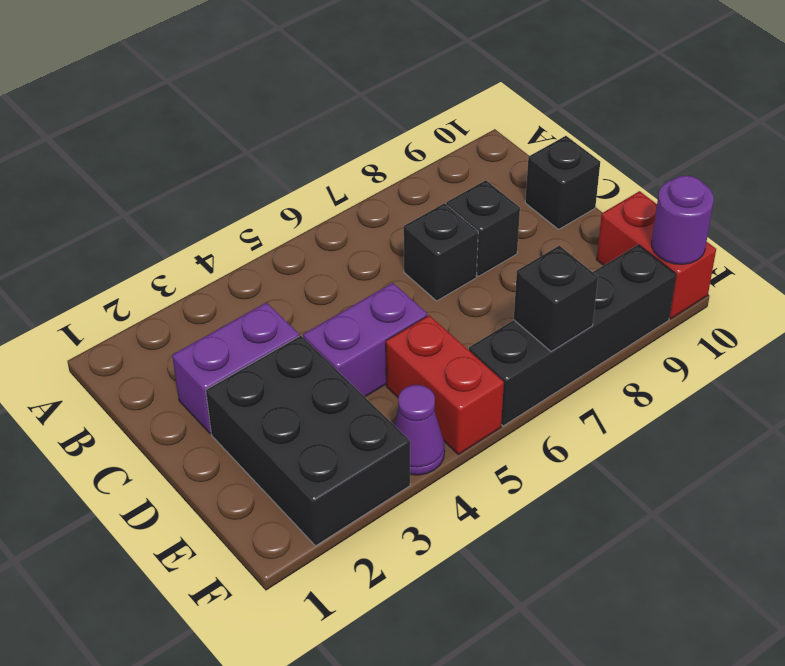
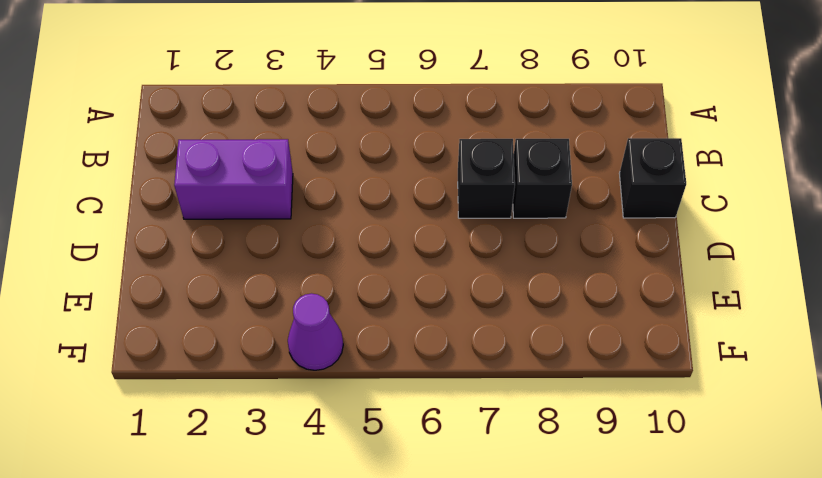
none -> black 2x3 brick [206,336,410,546]
none -> purple 1x2 brick [303,283,427,397]
none -> red 1x2 brick [386,315,504,455]

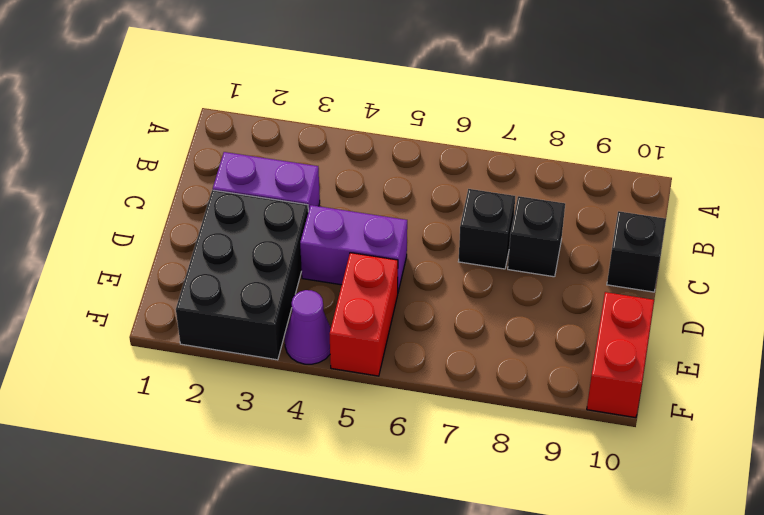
none -> black 1x4 brick [469,245,676,426]
none -> black 1x1 brick [514,246,598,351]
none -> purple 1x1 round brick [652,176,714,264]

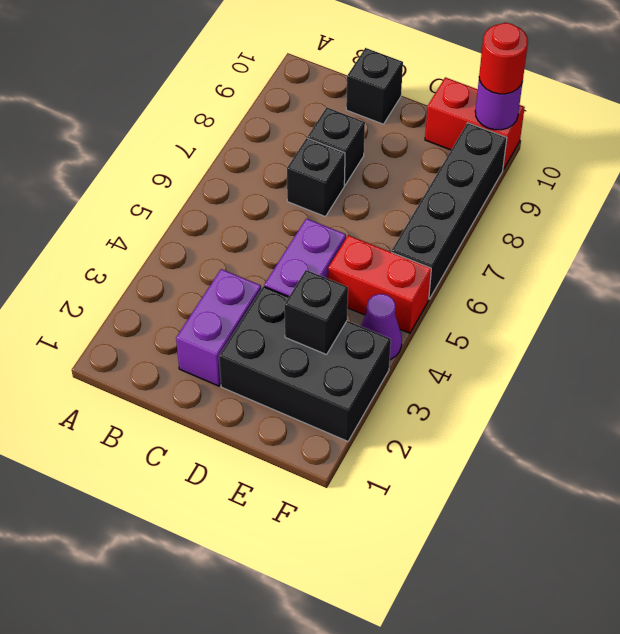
black 1x1 brick [284,270,348,355] -> black 1x1 brick moved to [514,246,598,351]
red 1x1 round brick [479,23,528,94] -> none

